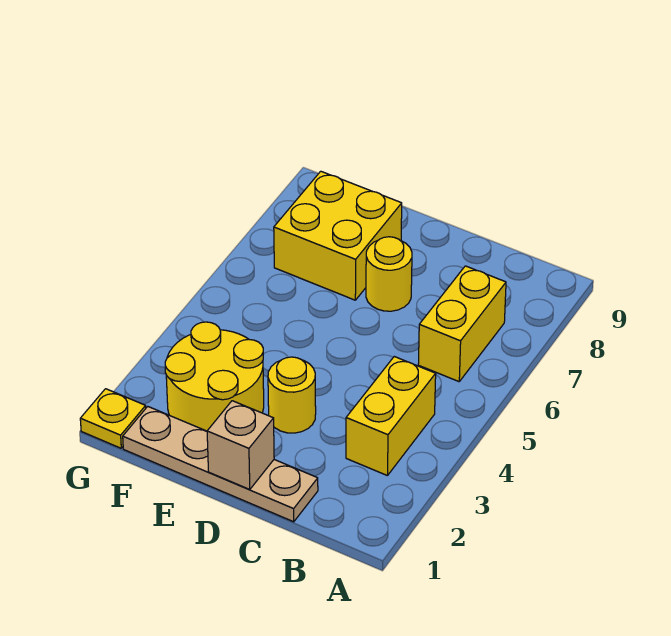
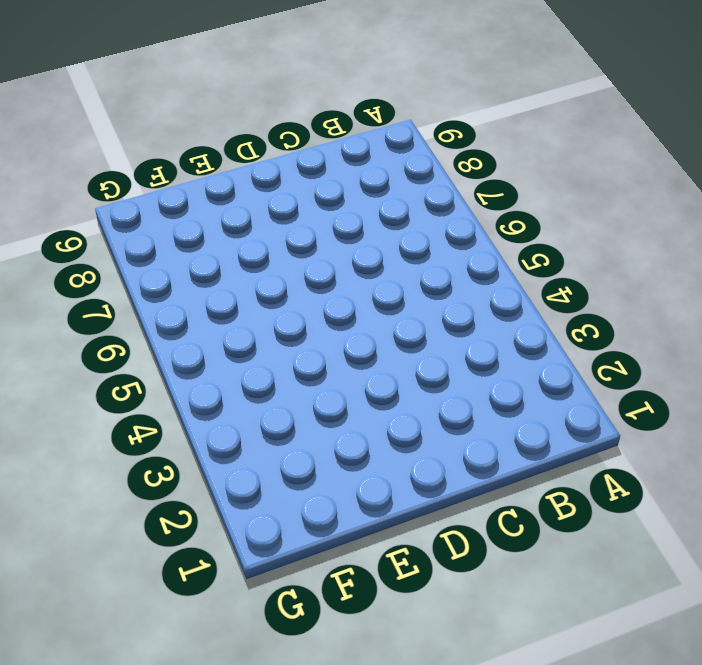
none -> yellow 1x2 brick [346,357,436,476]
none -> yellow 1x2 brick [418,266,506,382]

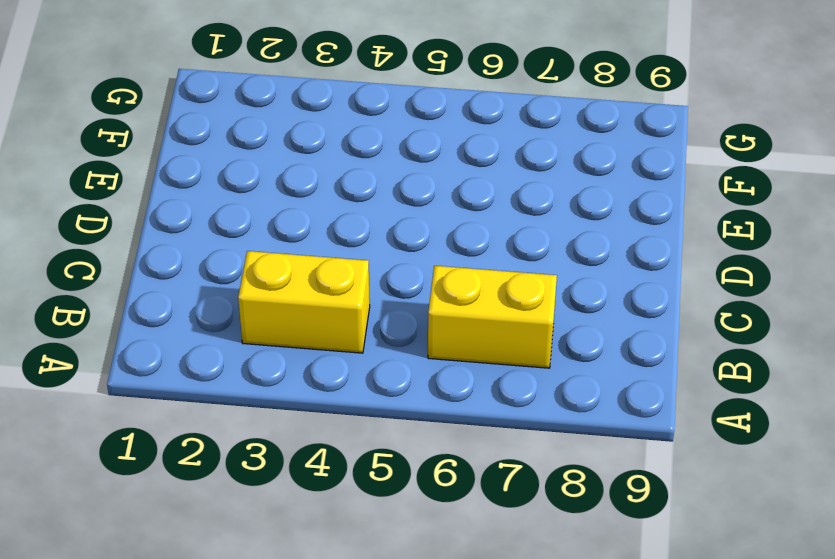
none -> tan 1x4 plate [123,407,318,522]
none -> yellow 1x1 round brick [268,357,316,433]

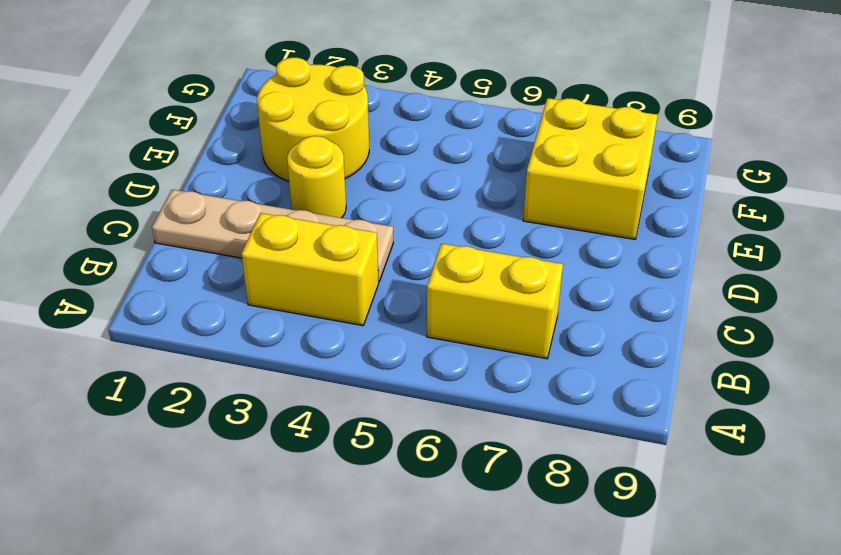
tan 1x4 plate [152,190,394,281] -> tan 1x4 plate turned to [123,407,318,522]
none -> yellow 1x1 round brick [366,237,412,311]
none -> yellow 1x1 plate [80,389,146,448]

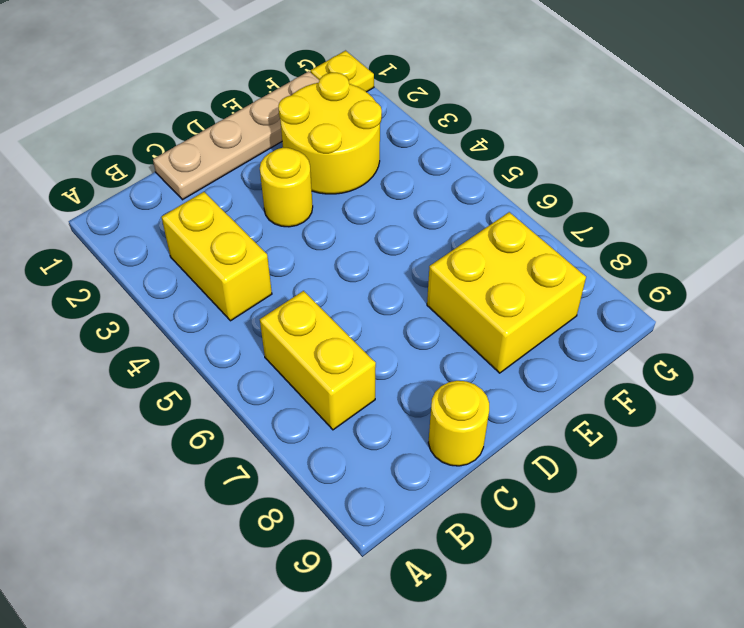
yellow 1x1 round brick [428,381,489,466] -> yellow 1x1 round brick moved to [366,237,412,311]
none -> tan 1x1 brick [207,401,274,490]

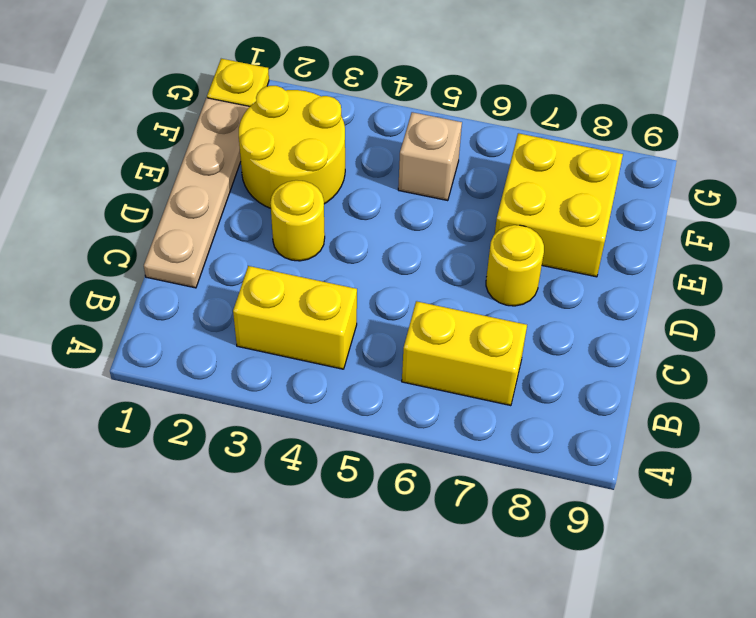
tan 1x1 brick [398,112,462,201] -> tan 1x1 brick moved to [207,401,274,490]

